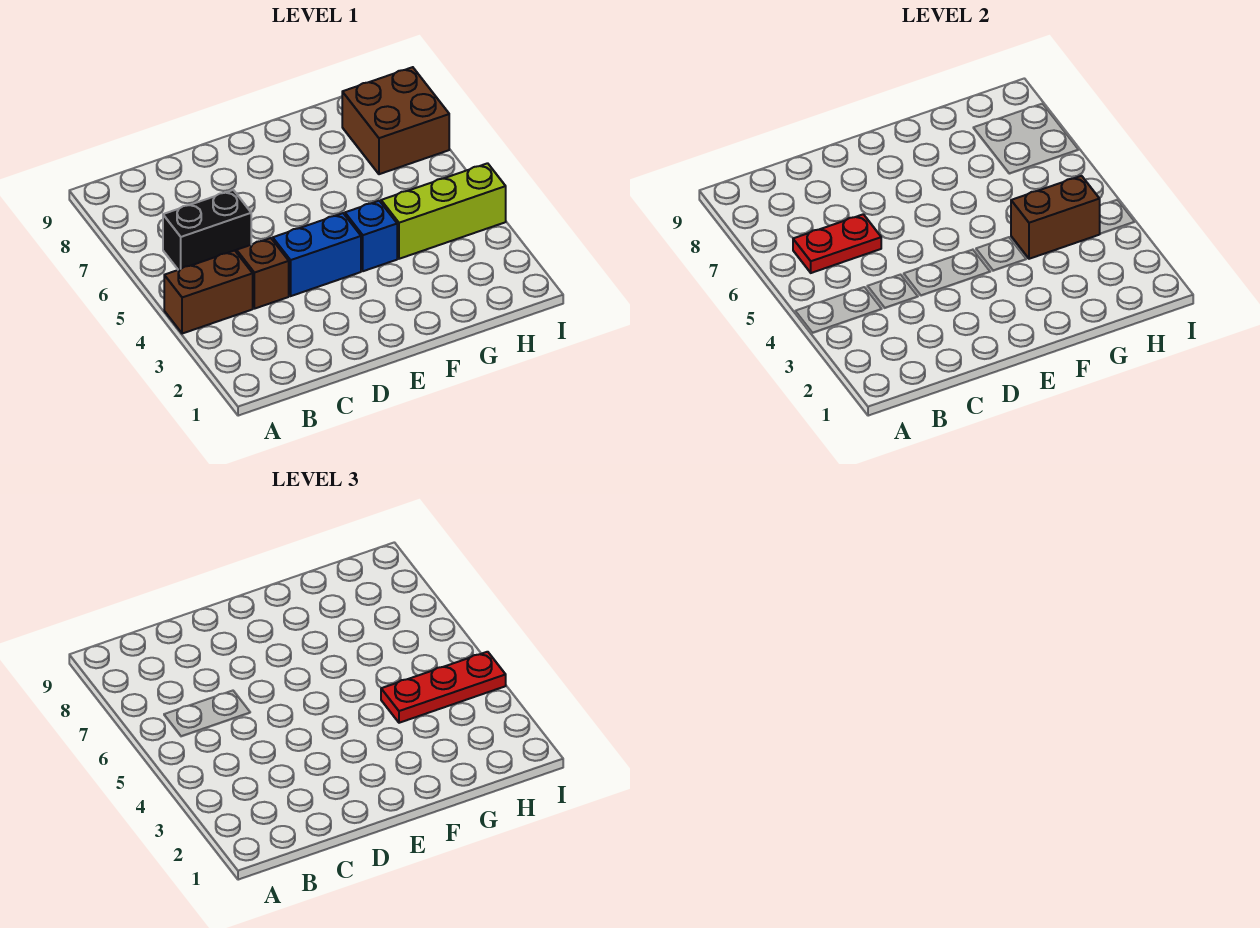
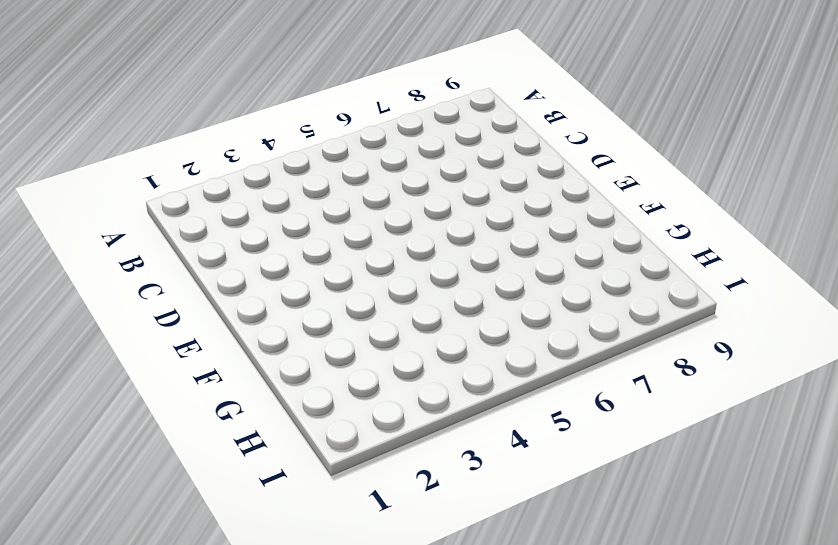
none -> brown 1x2 brick [164,251,253,334]
none -> black 1x2 brick [163,190,251,270]

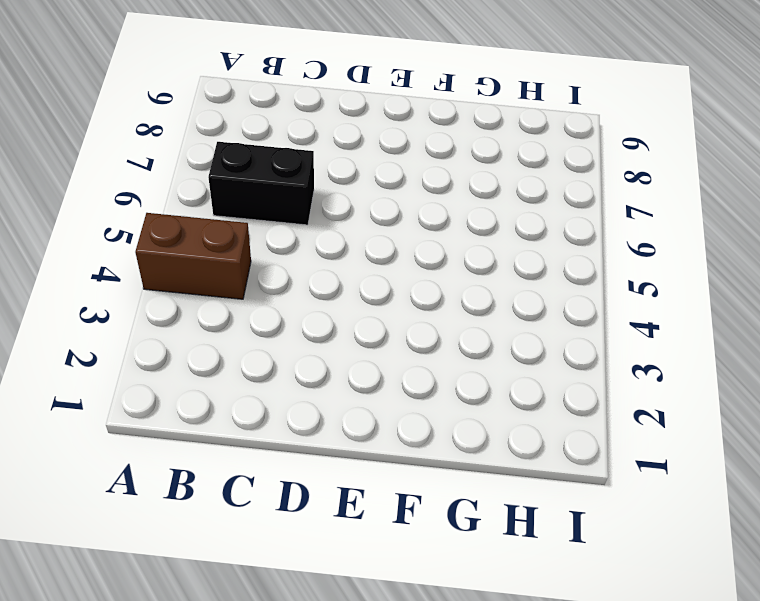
none -> brown 1x1 brick [237,238,289,309]
none -> blue 1x2 brick [273,213,361,296]

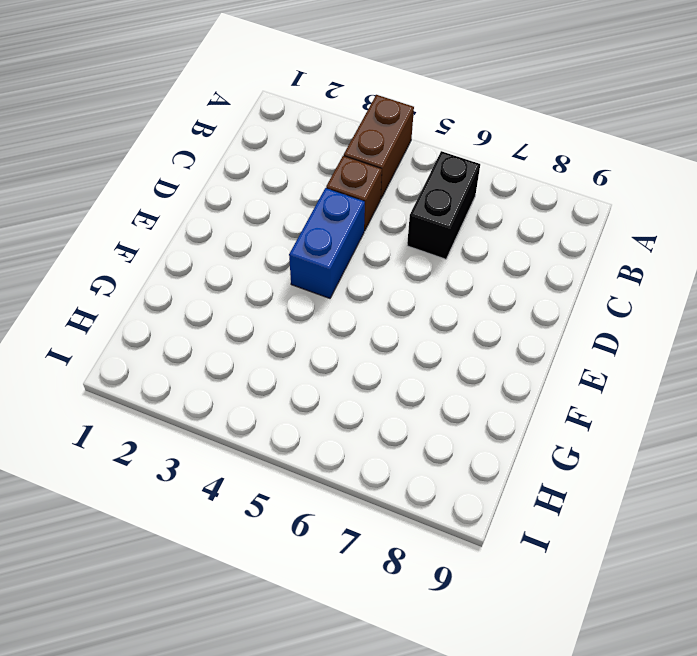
none -> blue 1x1 brick [345,201,397,271]
none -> lime 1x3 brick [381,163,506,259]

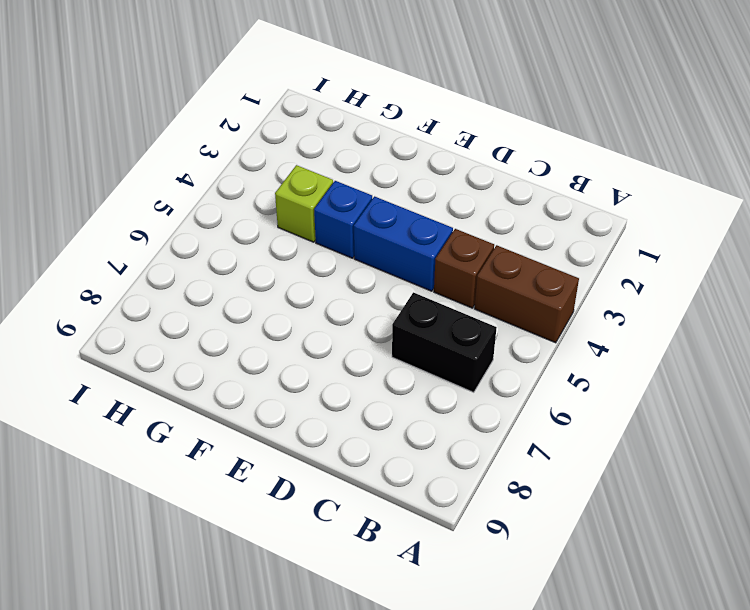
lime 1x1 brick [275,165,333,242] -> lime 1x3 brick [381,163,506,259]
none -> brown 2x2 brick [342,67,449,174]
none -> red 1x2 plate [793,214,881,273]

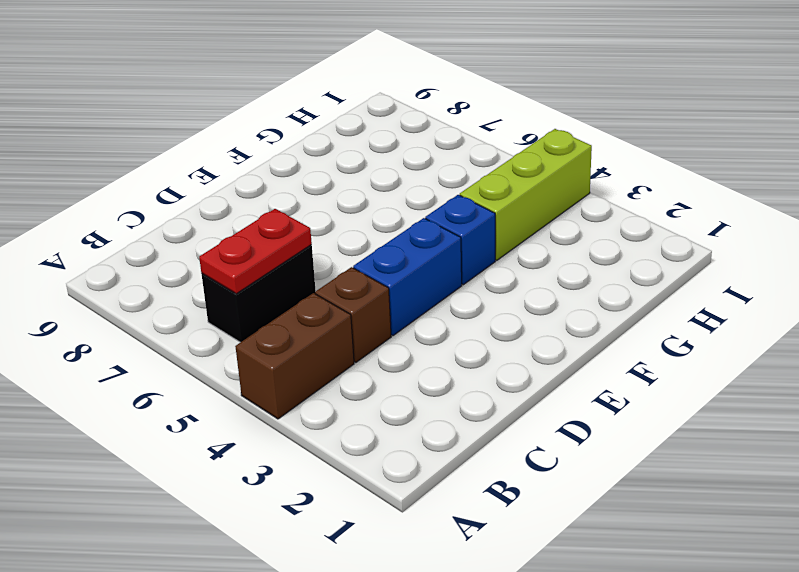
none -> brown 2x2 brick [342,67,449,174]
none -> brown 1x2 brick [1011,176,1100,259]

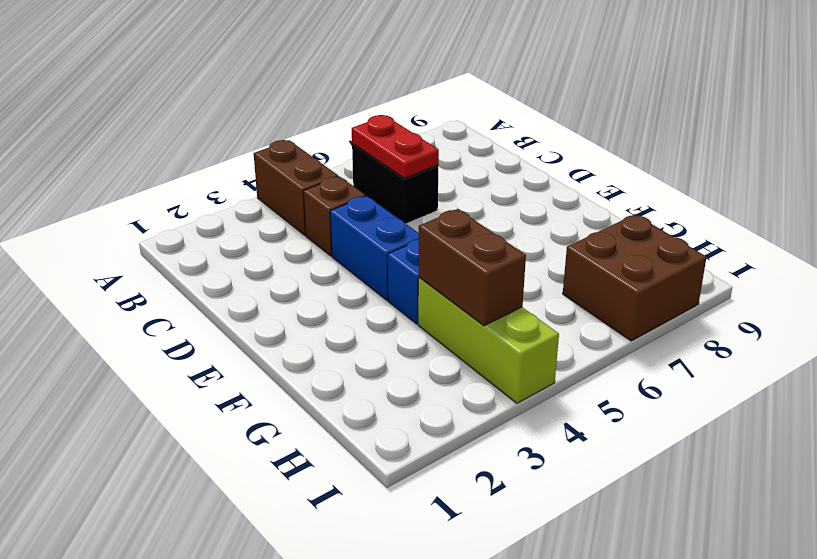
none -> red 1x3 plate [381,652,506,723]

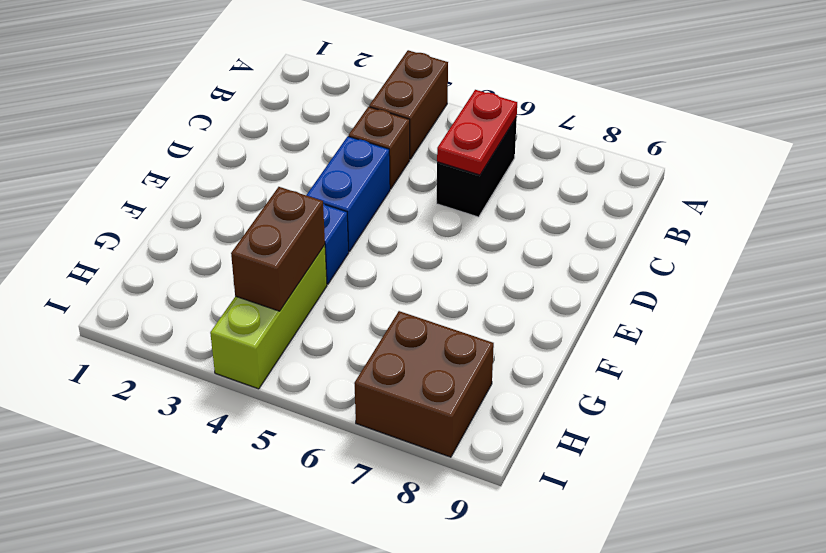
none -> red 1x3 plate [381,652,506,723]

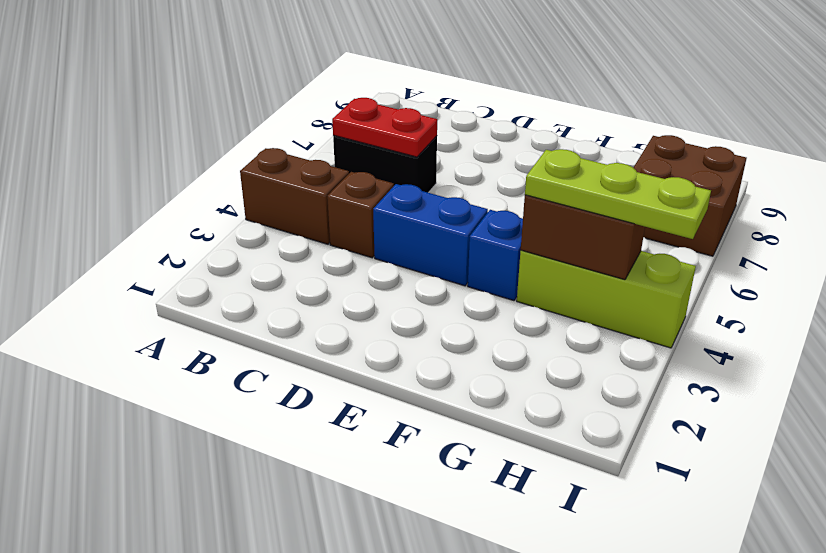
lime 1x3 plate [525,149,711,239] -> red 1x3 plate [381,652,506,723]

